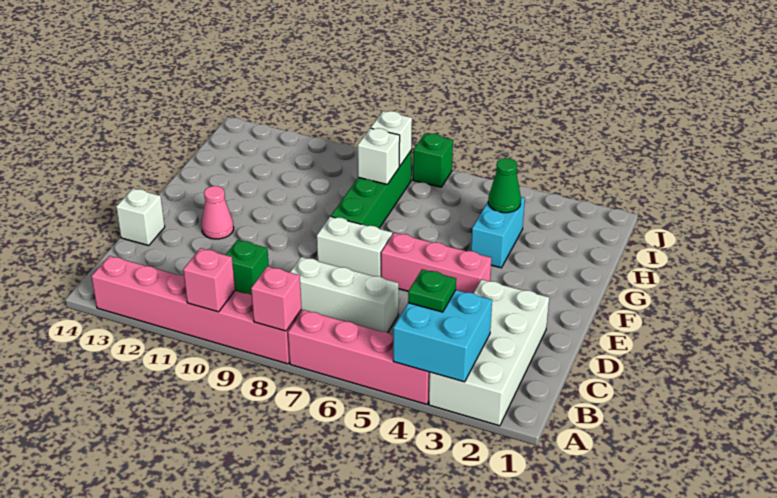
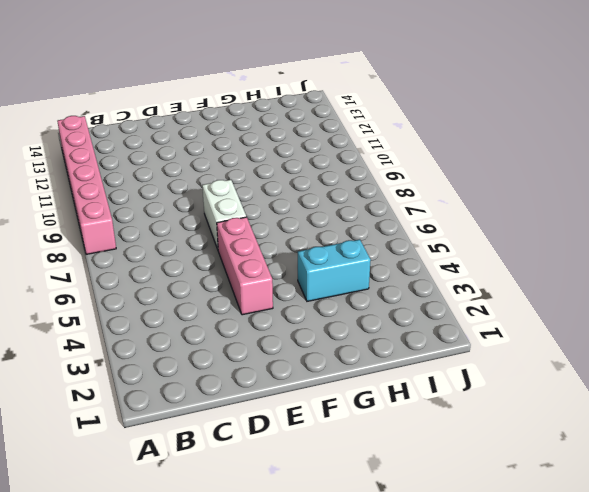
none -> white 2x4 brick [429,280,549,426]
none -> pink 1x4 brick [288,310,430,404]
none -> white 1x3 brick [290,257,399,333]

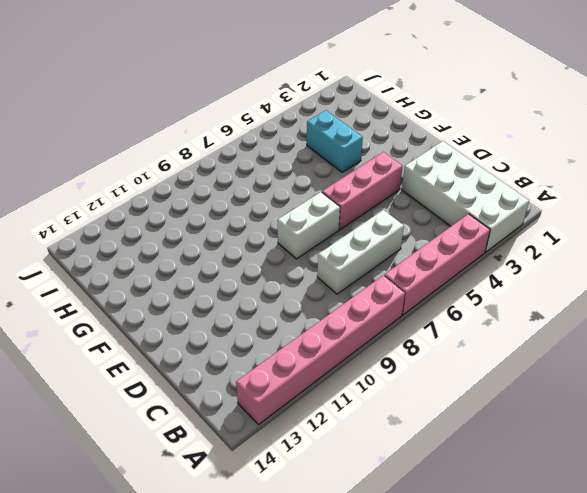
none -> green 1x1 brick [226,240,269,295]
none -> white 1x1 brick [116,189,165,246]
none -> pink 1x1 cone [202,186,234,239]

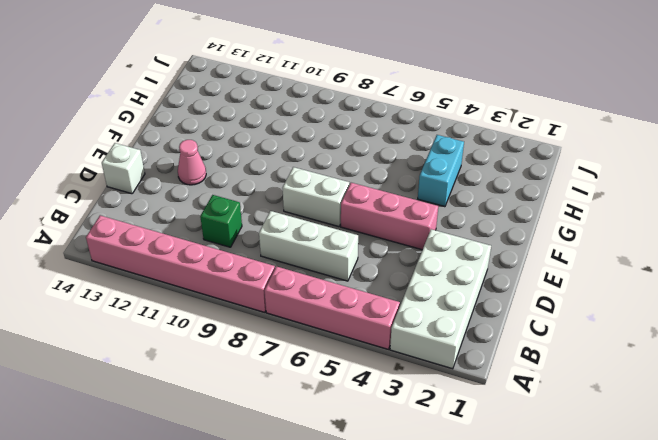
none -> green 1x4 brick [331,151,411,228]
none -> green 1x1 brick [413,133,453,187]
none -> cyan 2x2 brick [393,290,492,382]

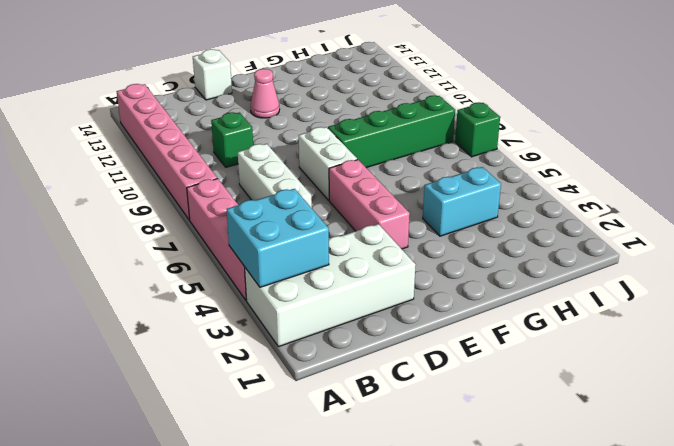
none -> pink 1x1 brick [251,266,302,331]
none -> pink 1x1 brick [183,248,235,312]
none -> green 1x1 cone [488,158,521,213]

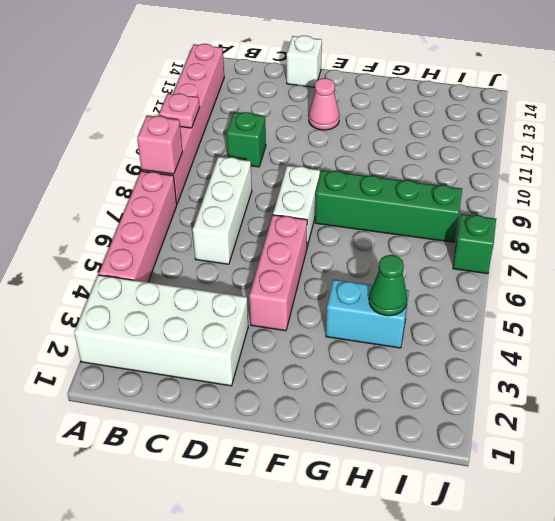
pink 1x1 plate [159,94,200,128] -> pink 1x1 brick [183,248,235,312]
none -> cyan 2x2 brick [393,290,492,382]
none -> white 1x1 brick [358,128,400,184]
none -> white 1x1 brick [371,111,412,166]

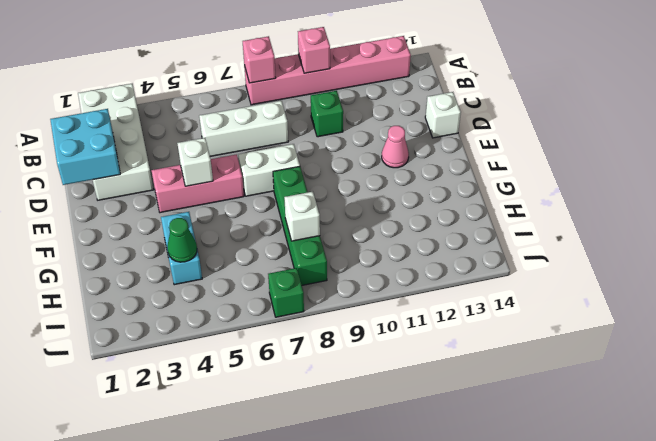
cyan 2x2 brick [50,109,120,185] -> cyan 2x2 brick moved to [393,290,492,382]
white 1x1 brick [177,138,213,186] -> white 1x1 brick moved to [371,111,412,166]
none -> pink 1x4 brick [288,310,430,404]
none -> green 1x1 plate [408,269,456,312]

